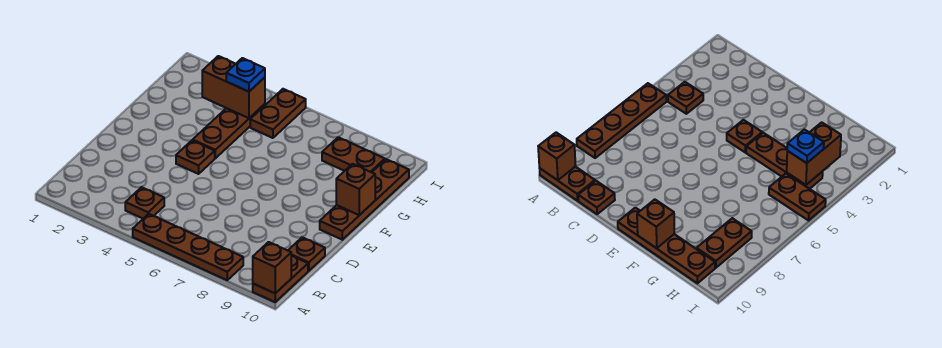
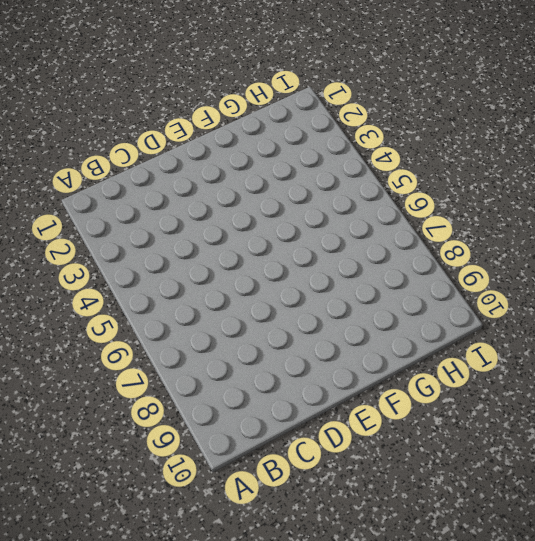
none -> brown 1x4 plate [133,214,243,280]
none -> brown 1x2 plate [253,256,308,302]
none -> brown 1x1 plate [125,187,164,219]

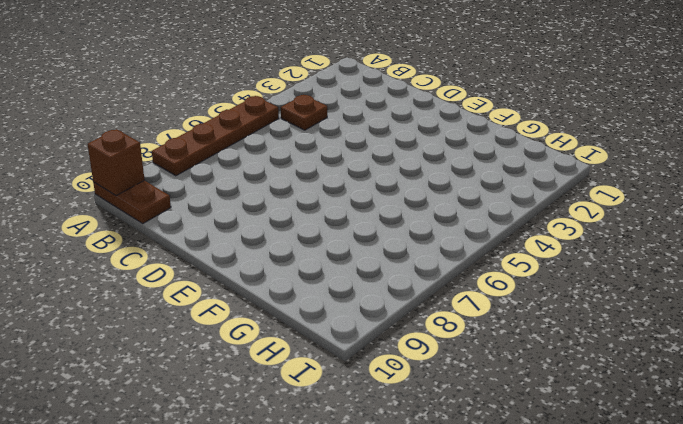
none -> brown 1x1 plate [288,237,325,271]
none -> brown 1x1 plate [176,140,215,174]
none -> brown 1x4 plate [320,159,409,240]

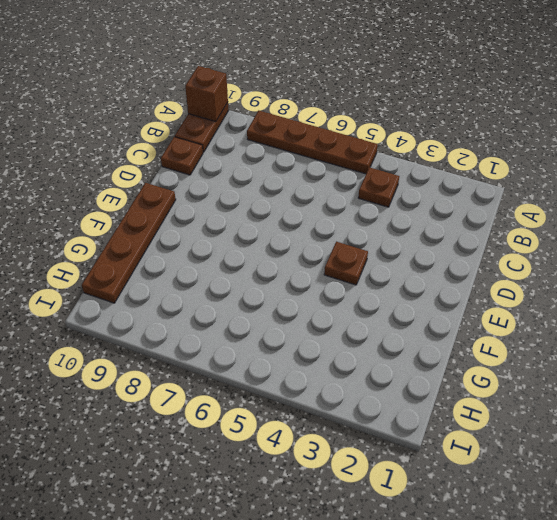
none -> brown 1x3 plate [193,104,265,158]
none -> brown 1x2 plate [250,89,306,138]
none -> brown 1x2 plate [322,137,385,172]

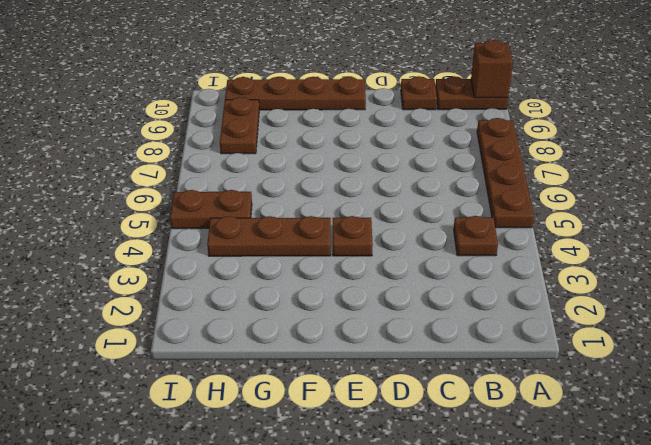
none -> brown 1x1 brick [336,164,375,215]
none -> brown 1x2 brick [202,56,265,118]
none -> blue 1x1 plate [226,58,265,92]

